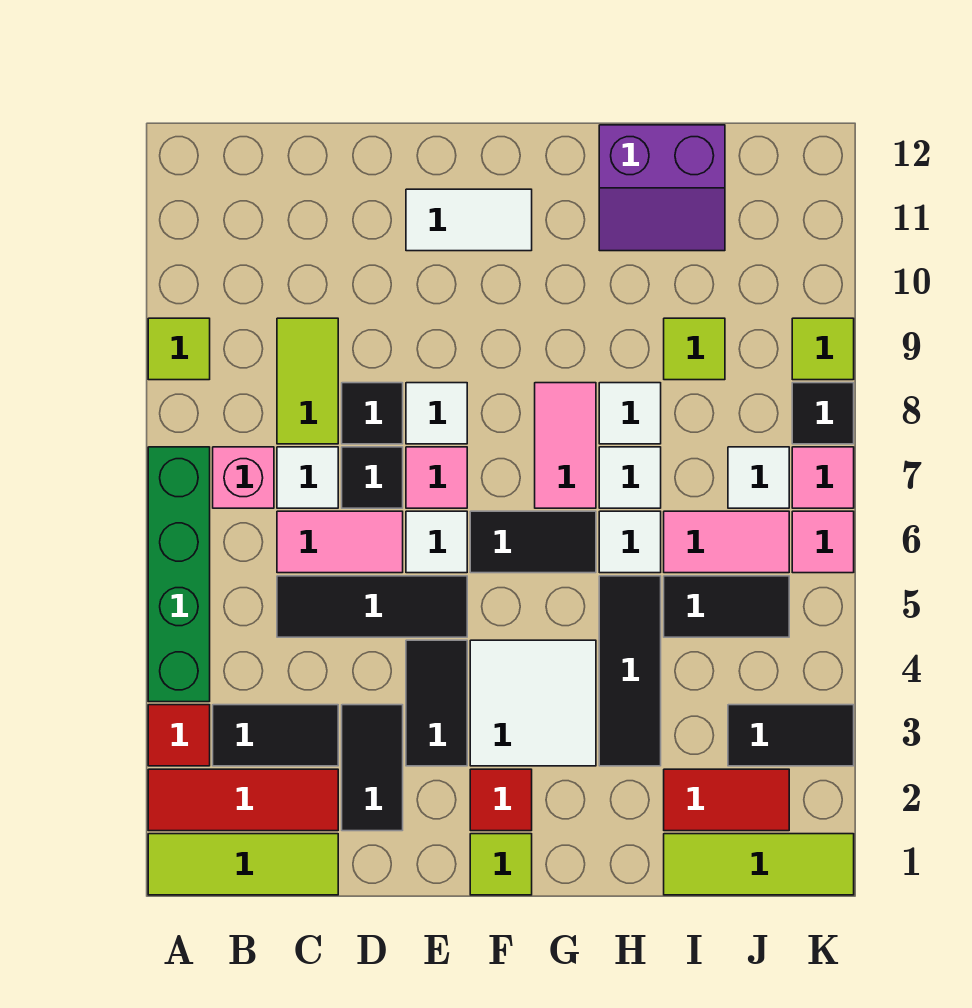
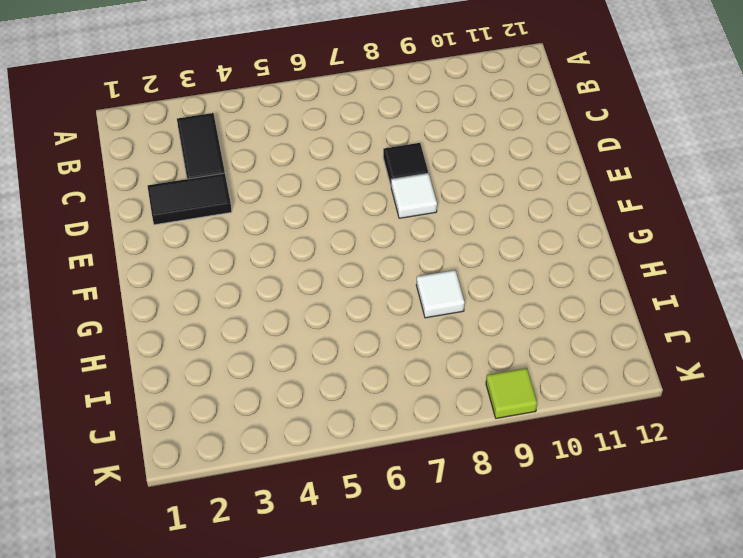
none -> lime 1x3 tile [148,834,338,895]
none -> red 1x3 tile [148,769,338,831]
none -> red 1x1 tile [148,705,210,766]
none -> green 1x4 brick [148,447,210,702]

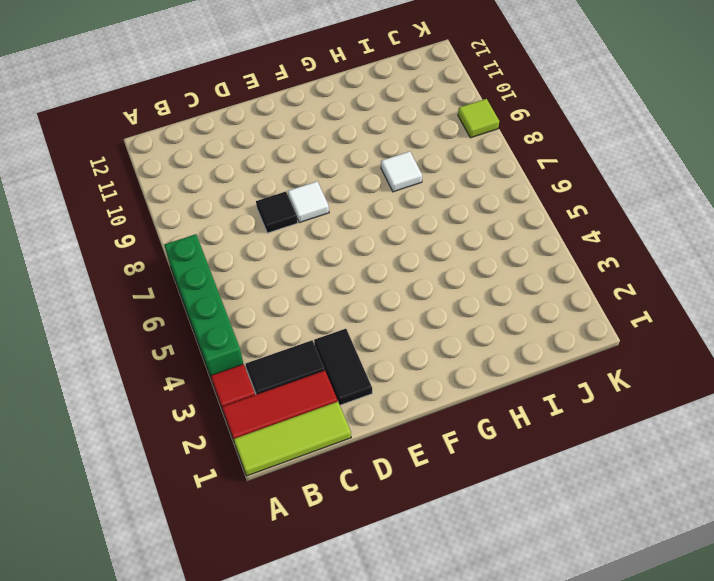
none -> lime 1x1 tile [148,318,210,380]
none -> pink 1x1 brick [213,447,274,508]
none -> black 1x3 tile [277,576,467,637]
none -> pink 1x2 tile [277,511,403,573]

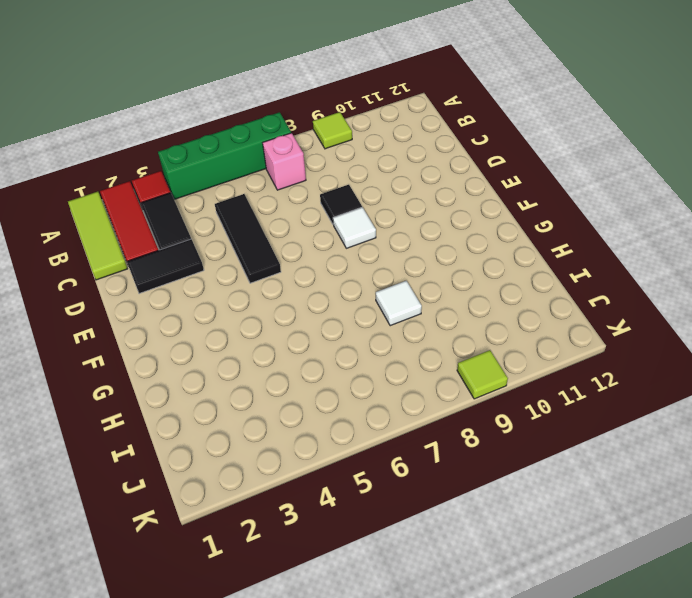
none -> pink 1x2 tile [277,511,403,573]
none -> white 1x1 tile [277,447,338,508]
none -> lime 1x2 tile [277,318,338,444]
none -> black 1x1 tile [342,447,403,508]

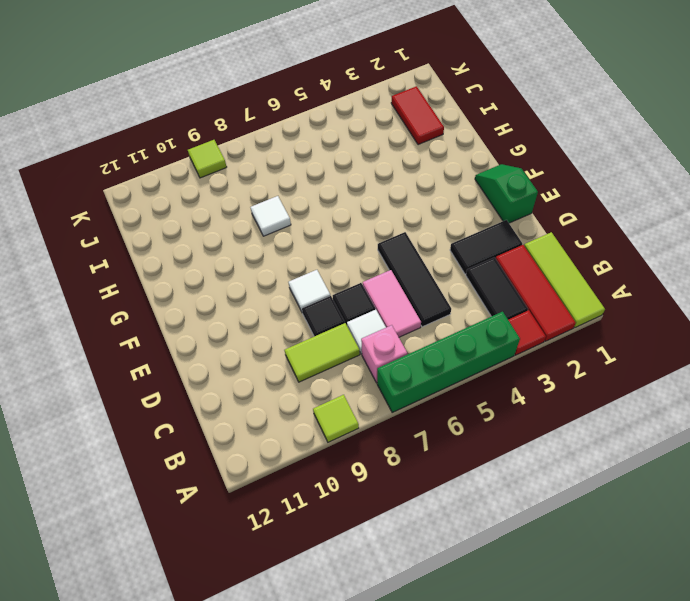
green 1x2 slope [475,164,538,223] -> lime 1x1 tile [470,834,532,895]
none -> black 1x2 tile [406,640,467,766]
none -> white 1x1 tile [406,511,467,573]
none -> pink 1x1 tile [406,447,467,508]
none -> white 1x2 tile [406,189,532,251]

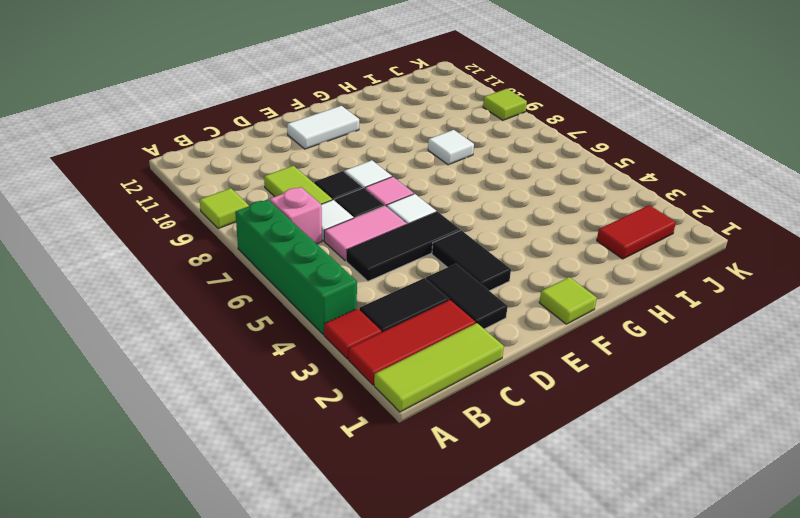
none -> red 1x1 tile [470,769,532,831]
none -> white 2x2 tile [470,640,596,766]
none -> black 1x2 tile [470,511,596,573]
none -> pink 1x2 tile [535,383,596,508]

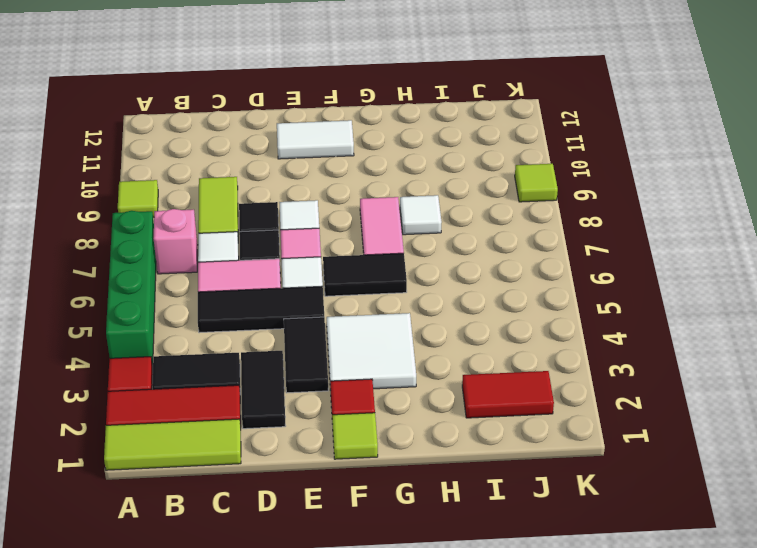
none -> black 1x3 tile [599,576,661,766]
none -> white 1x1 tile [599,511,661,573]
none -> white 1x1 tile [599,447,661,508]
none -> purple 2x2 slope [599,125,725,251]

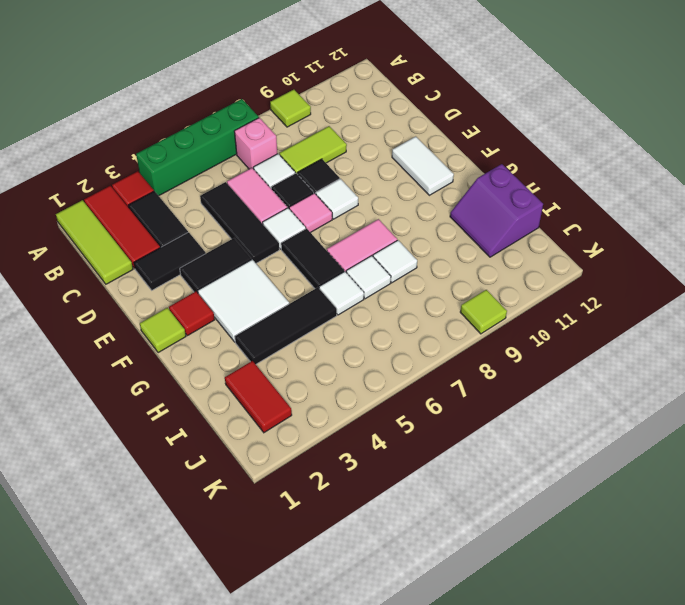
none -> lime 1x3 tile [664,834,854,895]
none -> black 1x2 tile [664,576,789,637]
none -> pink 1x2 tile [664,511,789,573]
none -> lime 1x1 tile [664,318,725,380]

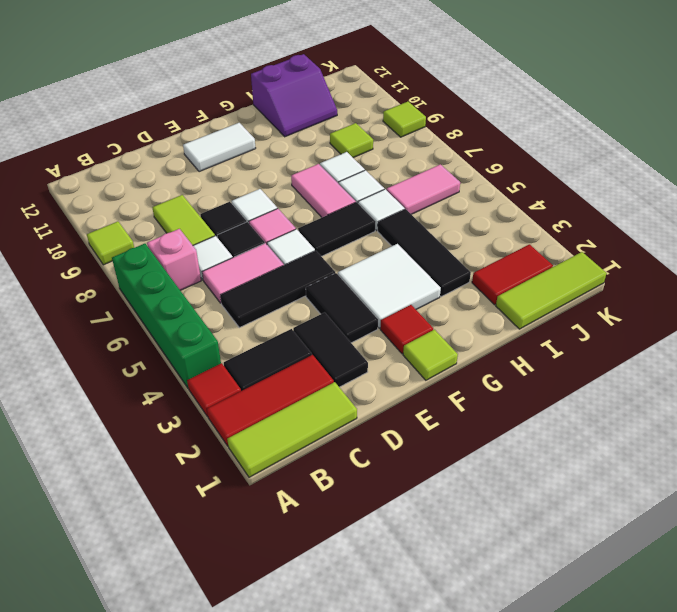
none -> black 1x2 tile [664,576,789,637]
none -> black 1x2 tile [728,705,854,766]
none -> white 1x1 tile [728,447,789,508]
none -> pink 1x1 tile [792,511,854,573]

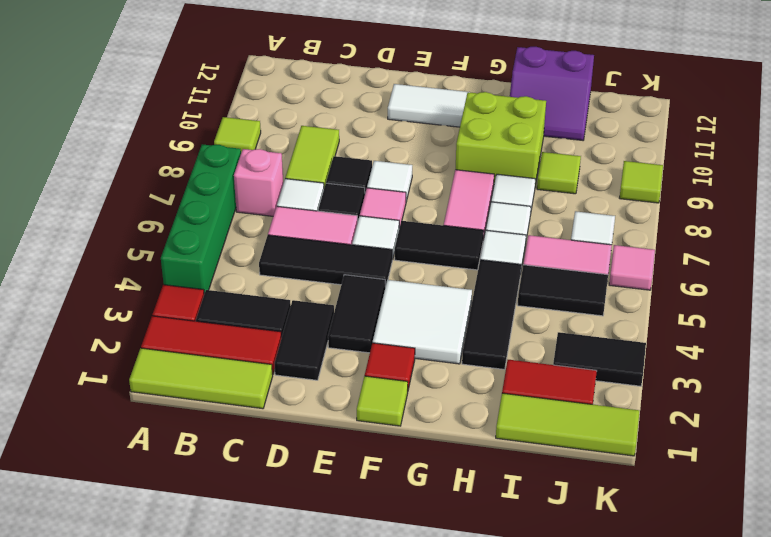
lime 2x2 brick [456,92,546,185] -> none
none -> pink 1x1 tile [792,447,854,508]
none -> black 1x1 tile [792,383,854,444]

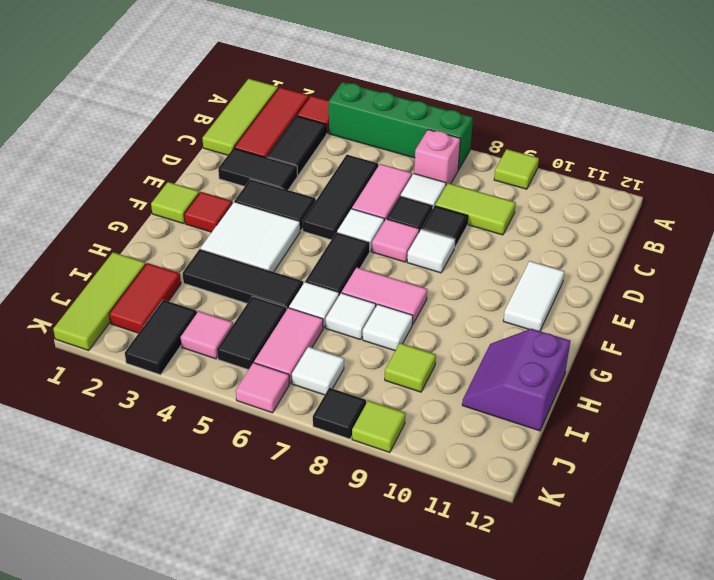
pink 1x1 tile [181,311,233,359] -> pink 1x1 tile moved to [792,447,854,508]

